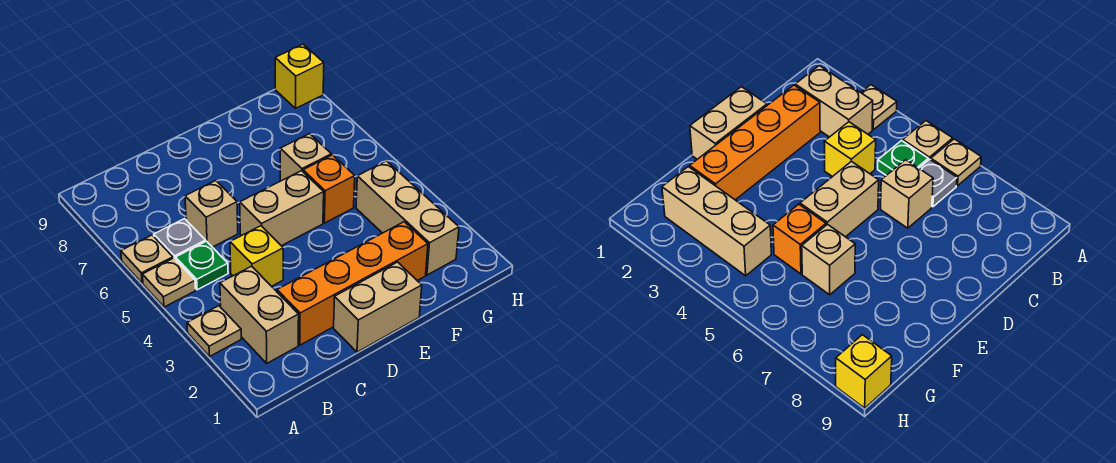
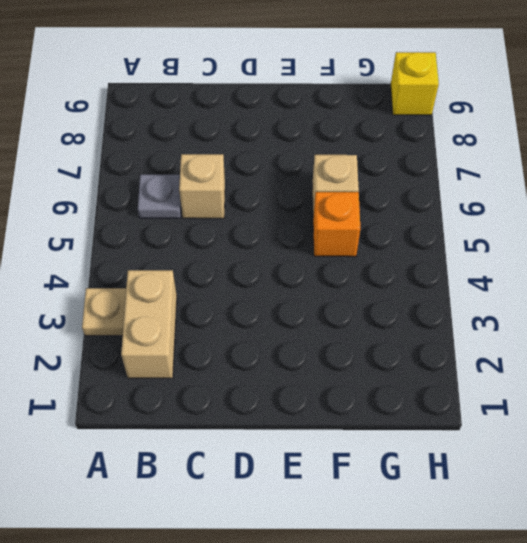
none -> tan 1x1 plate [142,258,196,307]
none -> tan 1x1 plate [121,235,173,283]
none -> green 1x1 plate [176,241,228,290]

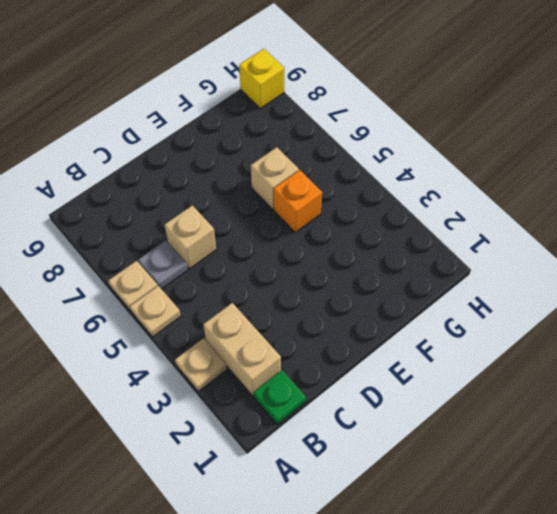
green 1x1 plate [254,370,306,424] -> green 1x1 plate moved to [176,241,228,290]
none -> orange 1x4 brick [277,222,428,345]
none -> yellow 1x1 brick [230,226,283,286]
none -> tan 1x2 brick [334,262,422,352]

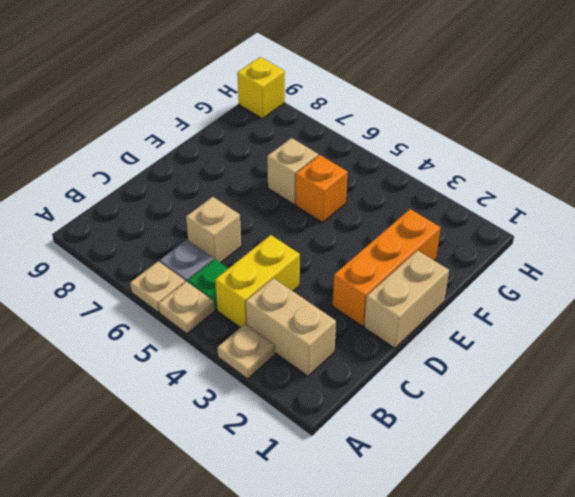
yellow 1x2 brick [215,235,300,328] -> yellow 1x1 brick [230,226,283,286]
orange 1x3 brick [333,209,441,326] -> orange 1x4 brick [277,222,428,345]
none -> tan 1x2 brick [240,171,324,246]
none -> tan 1x3 brick [356,161,459,275]

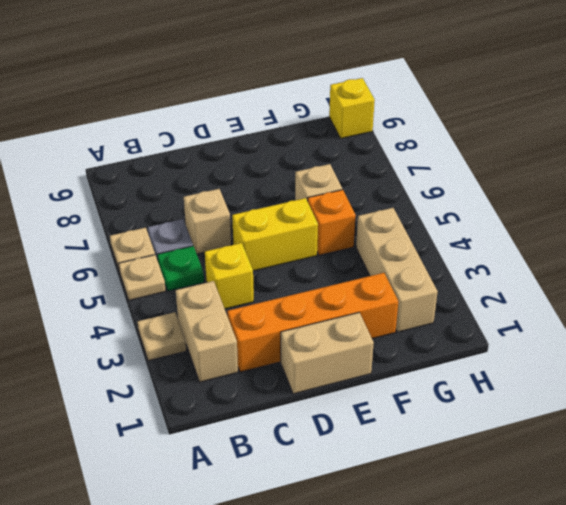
yellow 1x2 brick [232,198,318,271] -> tan 1x2 brick [240,171,324,246]

